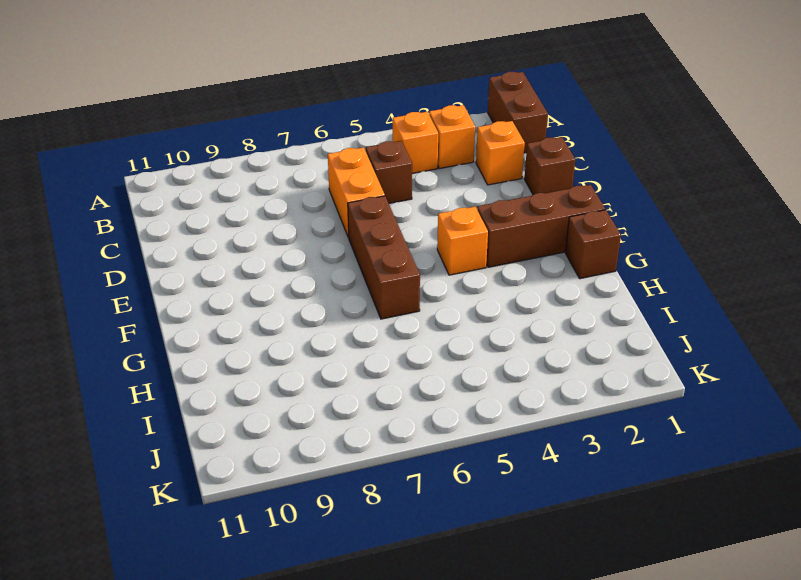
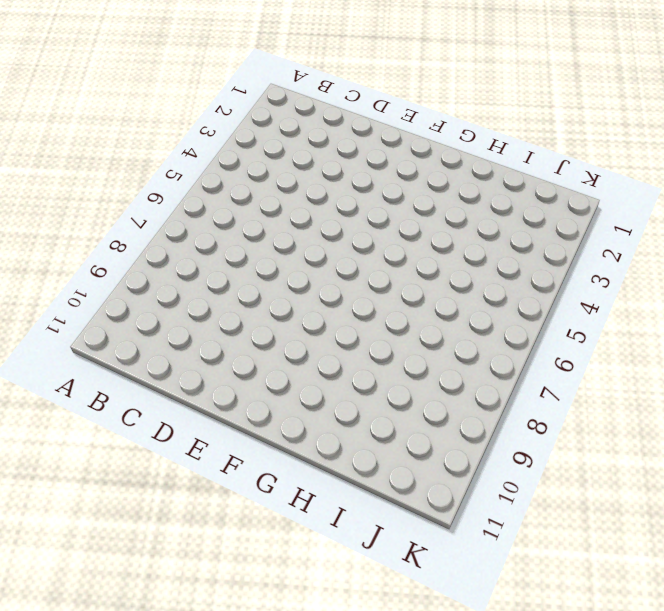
none -> brown 1x2 brick [488,72,548,153]
none -> orange 1x1 brick [429,105,475,168]

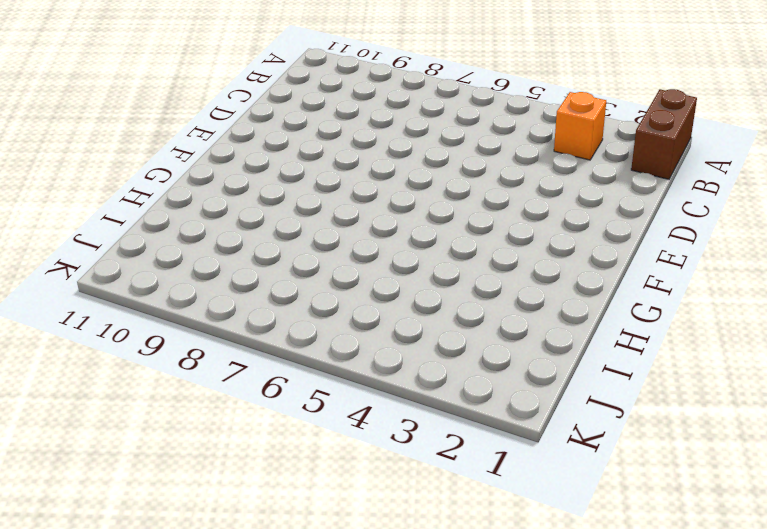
none -> orange 1x1 brick [393,112,438,174]
none -> orange 1x1 brick [476,121,525,185]

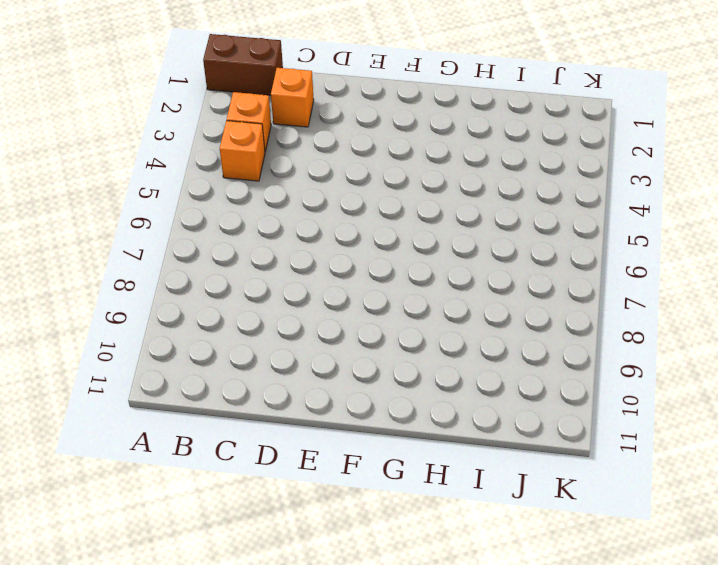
none -> brown 1x1 brick [366,141,412,203]
none -> orange 1x2 brick [328,147,385,238]

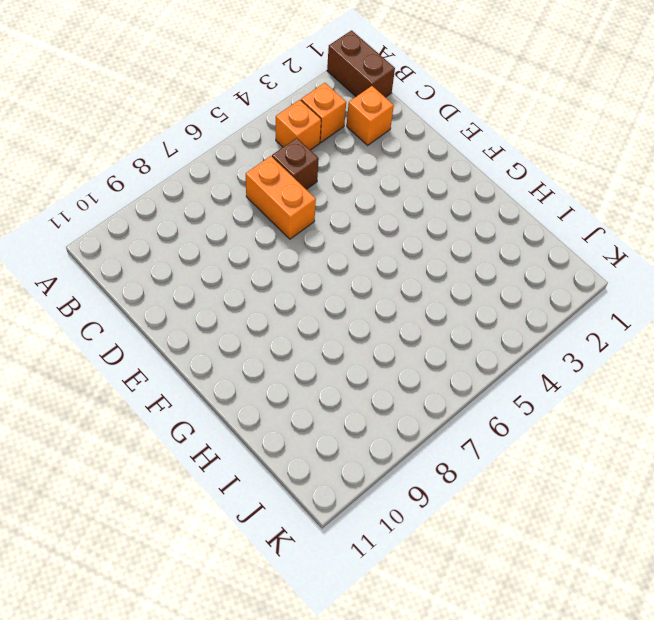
none -> brown 1x1 brick [525,137,575,195]
none -> brown 1x3 brick [348,196,420,319]

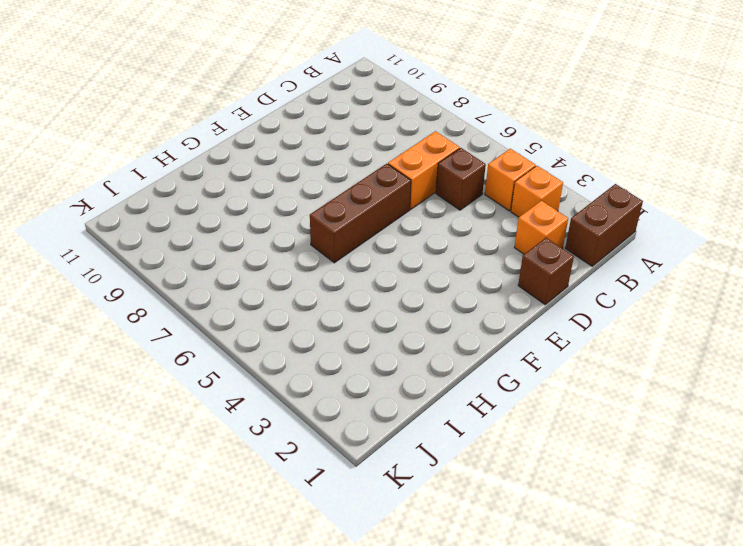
none -> brown 1x3 brick [477,185,605,267]
none -> orange 1x1 brick [437,207,488,275]

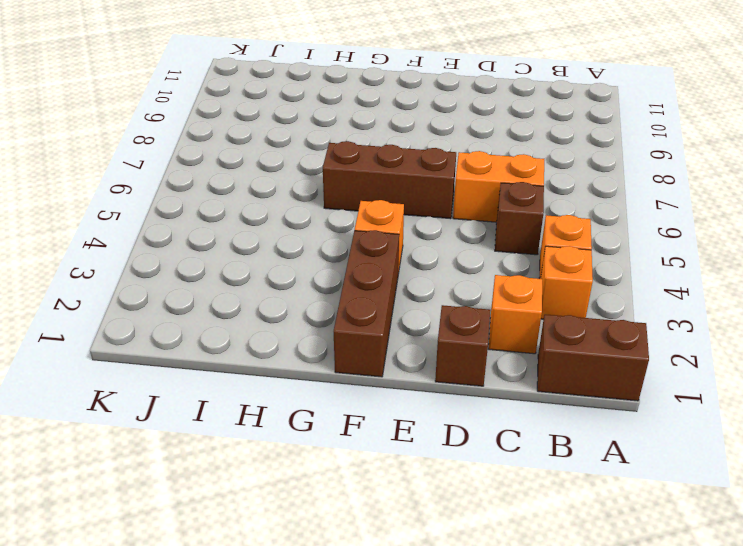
none -> brown 1x1 brick [565,210,621,279]

